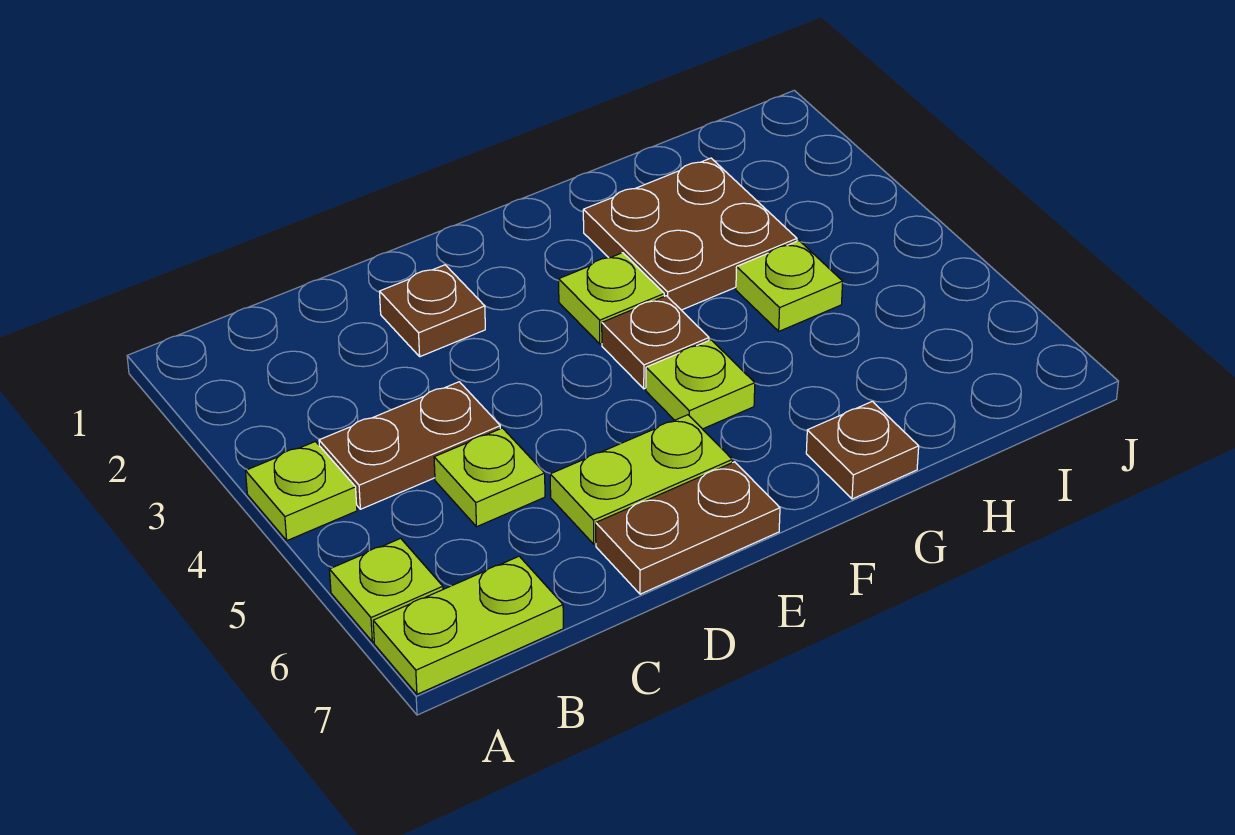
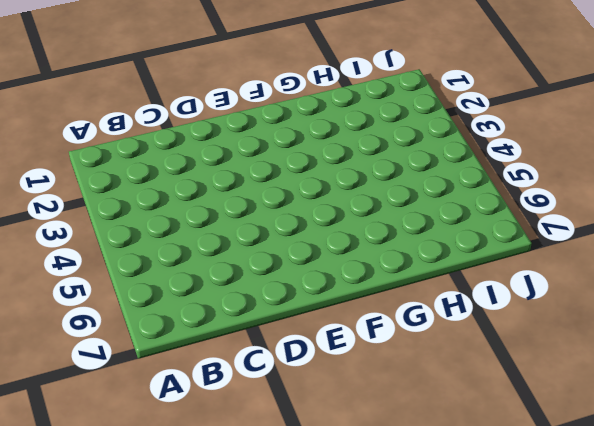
none -> lime 1x1 plate [246,442,357,541]
none -> lime 1x1 plate [329,538,443,642]
none -> lime 1x2 plate [373,556,563,694]

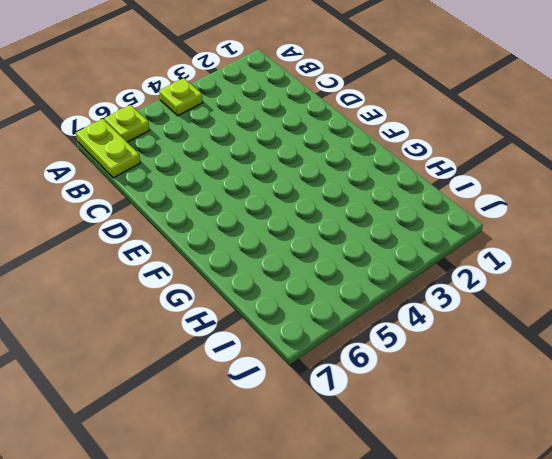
none -> brown 1x2 plate [319,382,500,509]
none -> lime 1x1 plate [434,428,545,527]
none -> brown 1x1 plate [380,265,485,357]

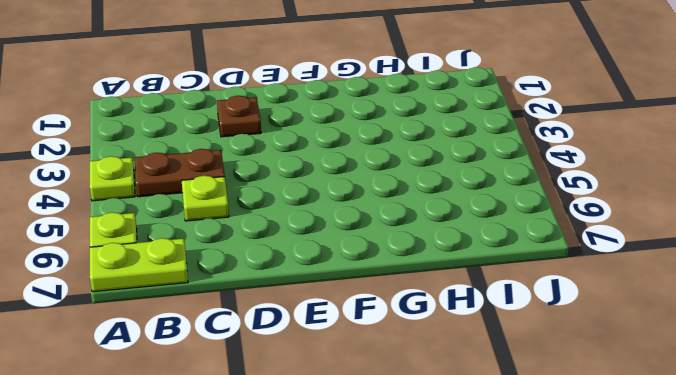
none -> lime 1x2 plate [550,415,732,544]
none -> brown 1x2 plate [596,462,780,594]
none -> lime 1x1 plate [559,253,664,344]

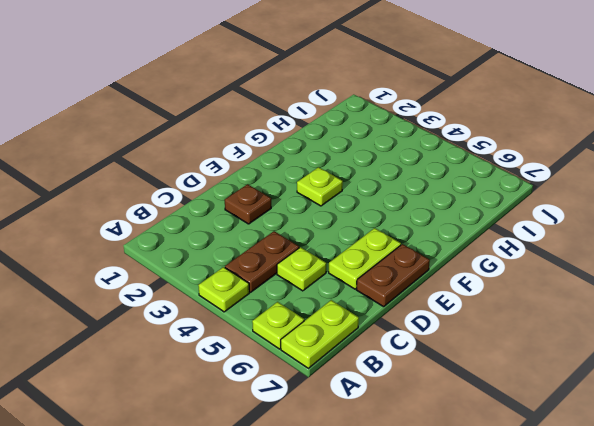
none -> brown 1x1 plate [602,296,709,389]
none -> lime 1x1 plate [646,340,755,429]
none -> brown 2x2 plate [583,158,797,310]

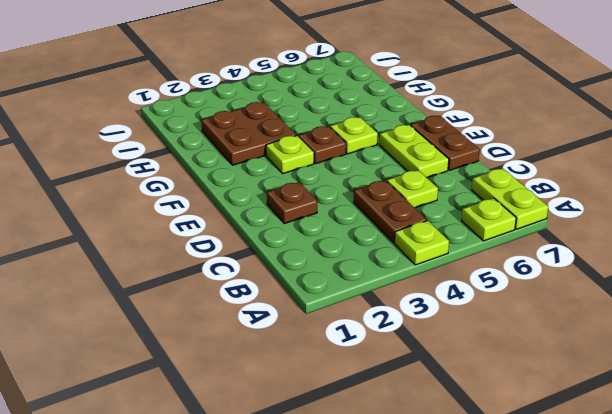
none -> brown 1x1 plate [806,401,919,499]
none -> lime 1x1 plate [736,241,843,331]

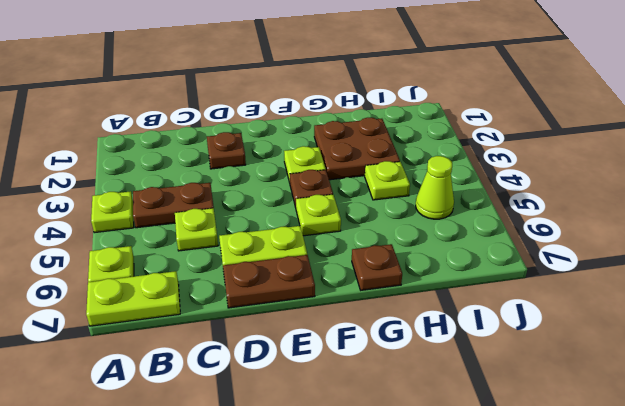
lime 1x1 cone [416,156,454,219] -> none

